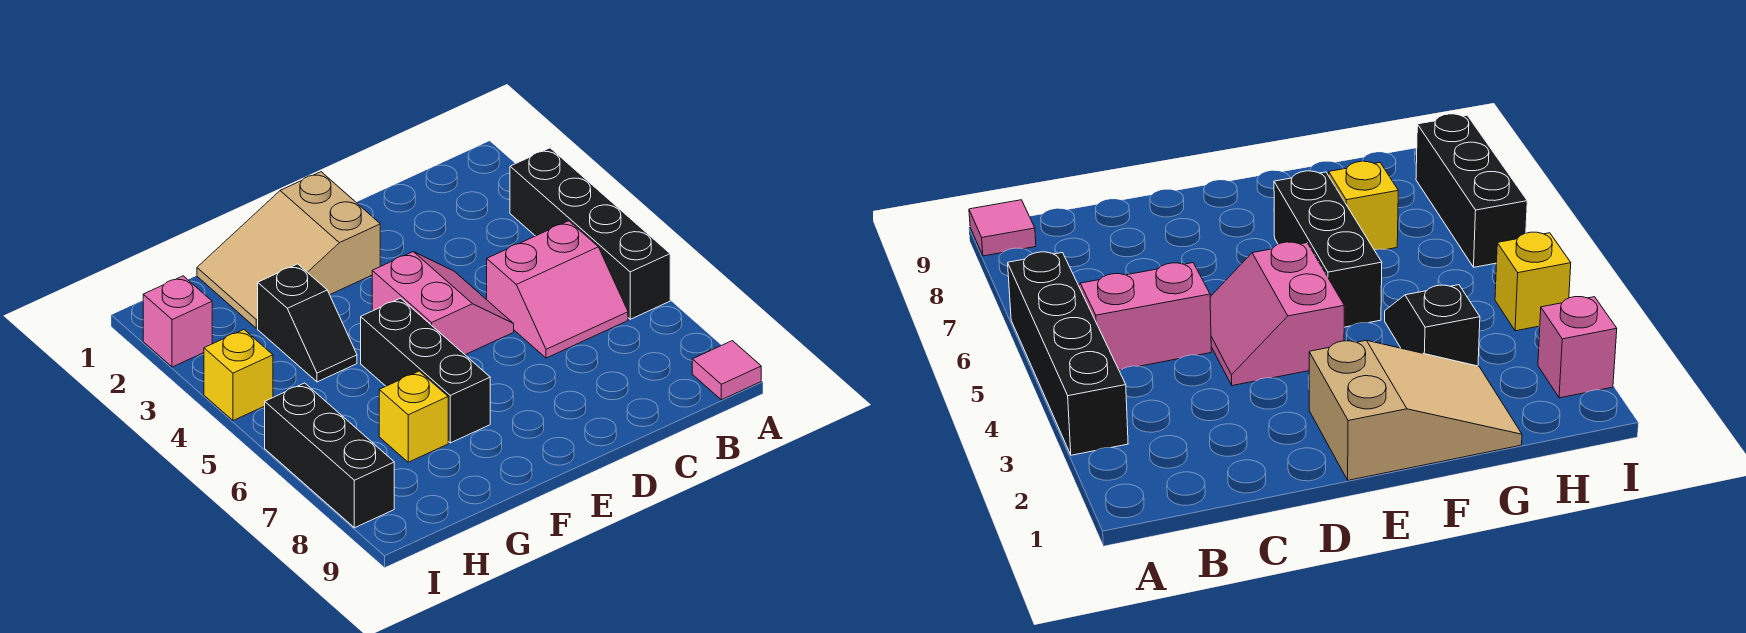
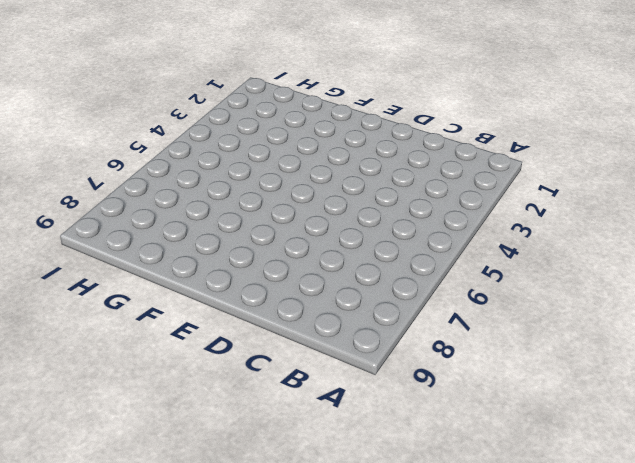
none -> black 1x4 brick [510,148,670,319]
none -> pink 1x1 tile [692,341,761,400]

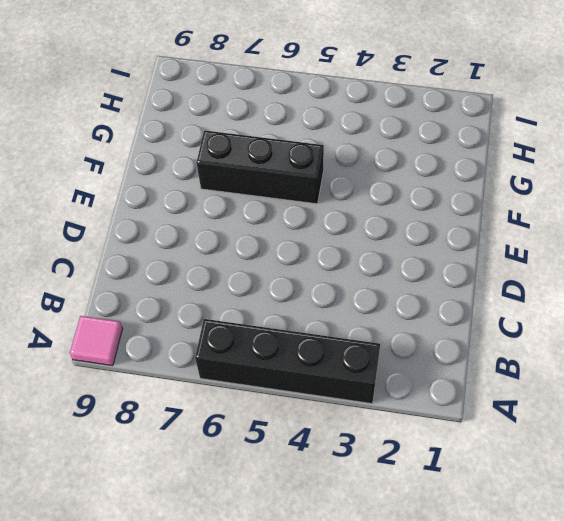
none -> pink 2x2 slope [487,221,628,358]
none -> pink 2x2 slope [372,252,514,355]

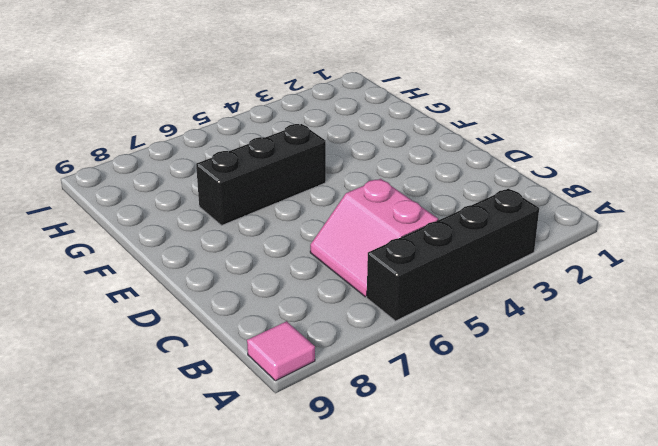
none -> pink 2x2 slope [372,252,514,355]
none -> tan 2x3 slope [197,172,380,328]

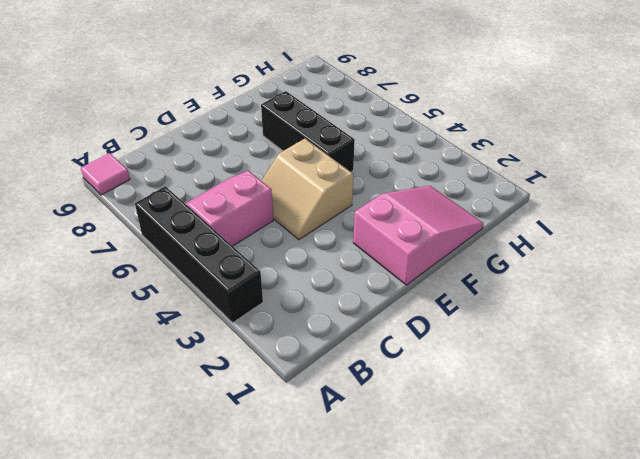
tan 2x2 slope [262,139,353,240] -> pink 2x2 slope [372,252,514,355]
pink 2x3 slope [353,186,484,285] -> tan 2x3 slope [197,172,380,328]
none -> black 1x2 slope [258,264,357,382]
none -> yellow 1x1 brick [379,371,448,462]

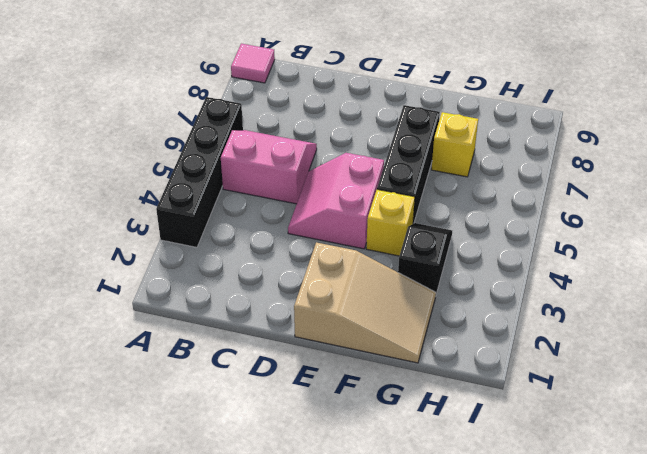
yellow 1x1 brick [366,189,415,256] -> yellow 1x1 brick moved to [204,330,273,421]
none -> pink 1x1 brick [143,276,212,367]
none -> black 1x3 brick [265,383,394,528]

